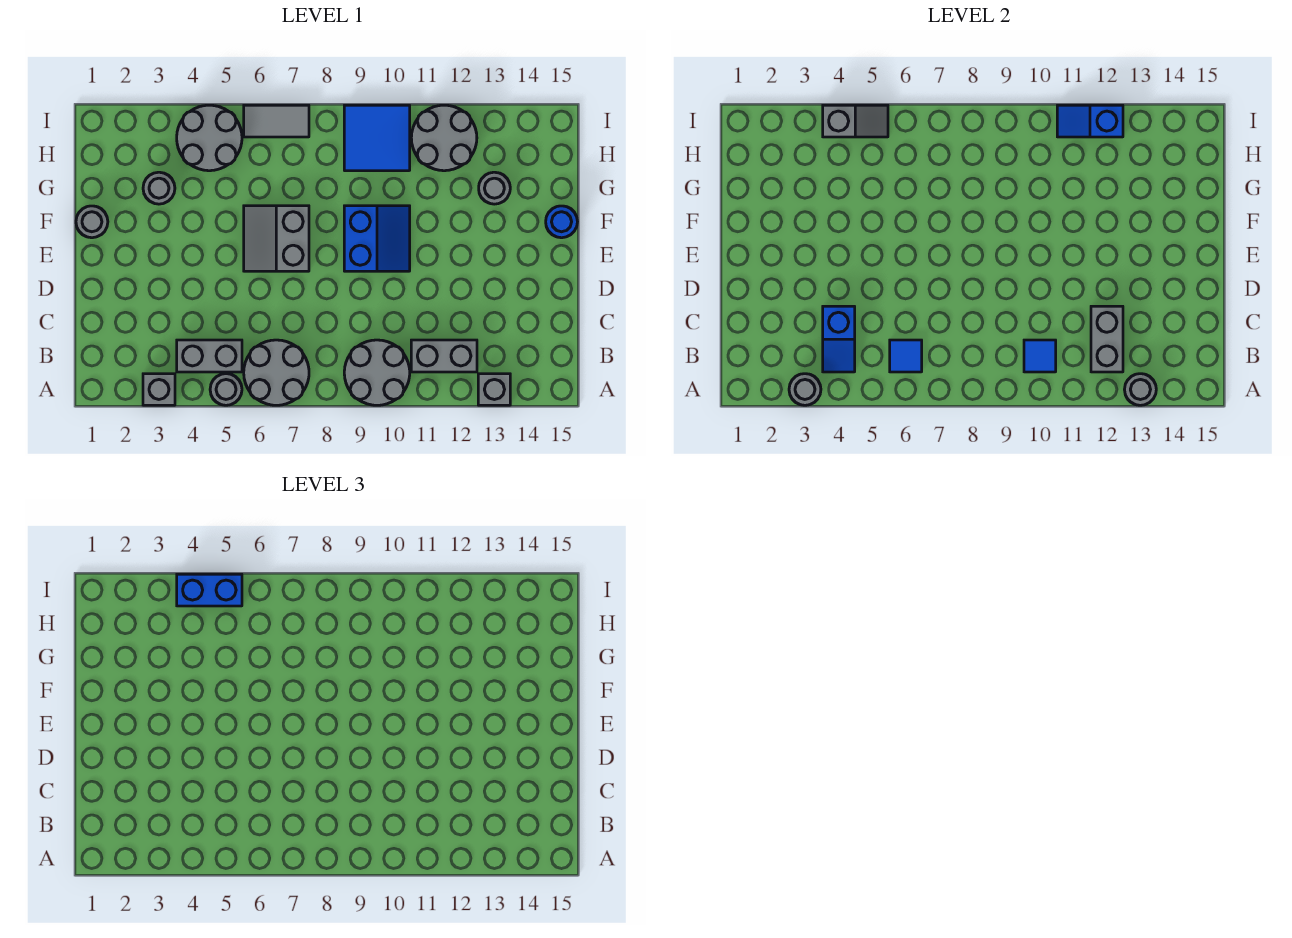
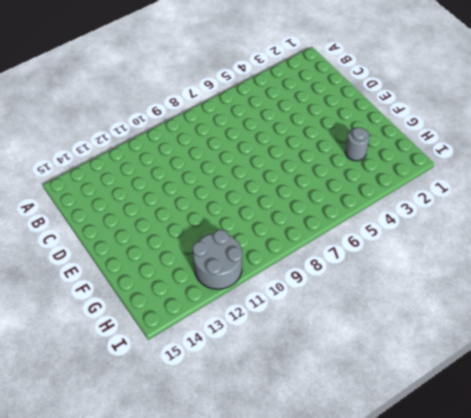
none -> grey 1x1 brick [143,374,175,405]
none -> grey 1x1 round brick [210,374,242,405]
none -> grey 2x2 round brick [244,340,309,405]

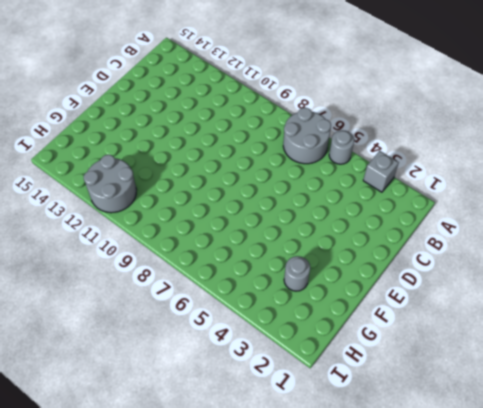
none -> grey 2x2 round brick [344,340,410,405]
none -> grey 1x1 brick [478,374,510,405]
none -> grey 1x2 brick [177,340,242,372]

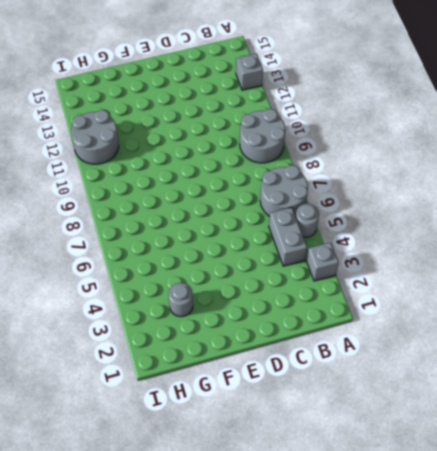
none -> grey 1x2 brick [411,340,477,372]
none -> grey 2x2 slope [244,206,309,271]
none -> blue 2x2 slope [344,206,410,271]

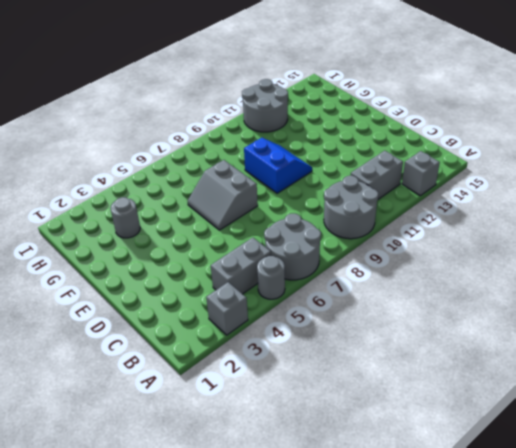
none -> grey 1x1 round brick [76,206,108,238]
none -> blue 1x1 round brick [546,206,577,238]
none -> grey 1x1 round brick [479,172,510,204]

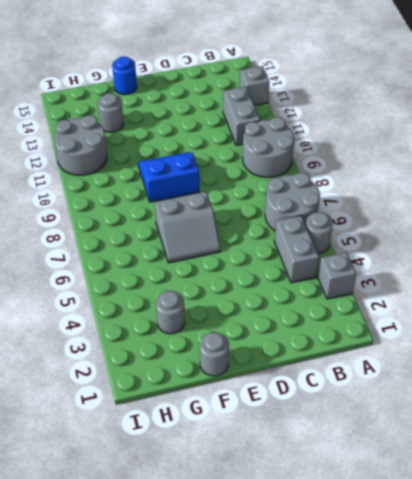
none -> grey 2x2 round brick [177,105,242,171]
none -> blue 2x2 tile [344,105,410,171]
none -> grey 1x2 tile [244,105,309,137]

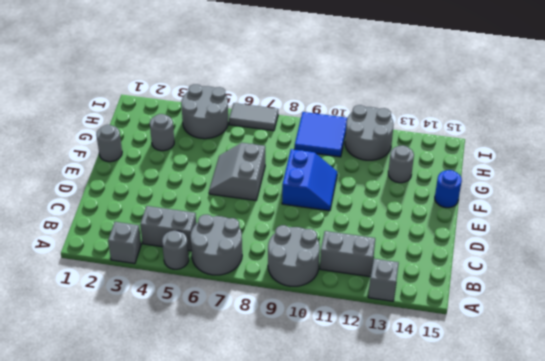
none -> grey 1x1 round brick [789,374,821,405]
none -> grey 1x1 round brick [1125,374,1156,405]
none -> blue 1x2 slope [823,306,855,372]

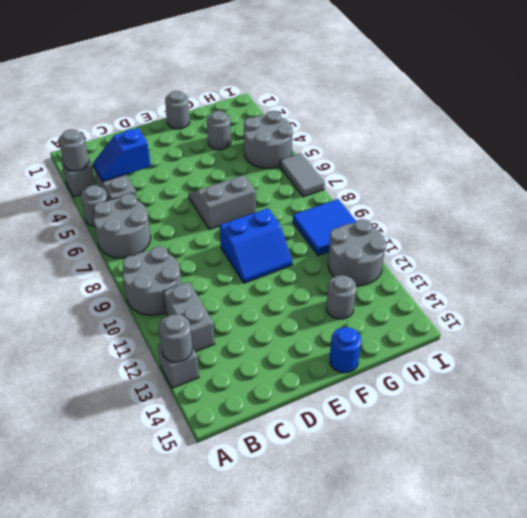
none -> blue 1x1 tile [890,340,922,372]
none -> blue 1x1 tile [1024,340,1056,372]
none -> grey 1x2 brick [1091,306,1123,372]

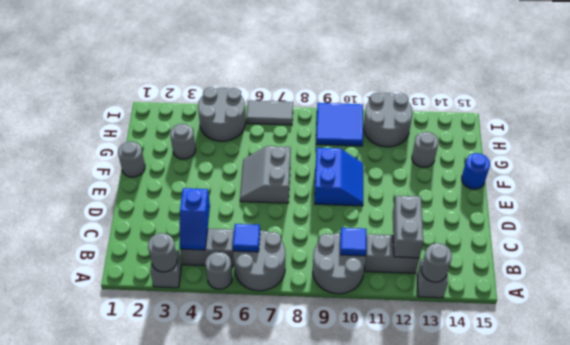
none -> grey 1x2 slope [823,105,888,137]
none -> blue 1x2 slope [1057,105,1123,137]
none -> blue 1x2 brick [177,574,242,606]

